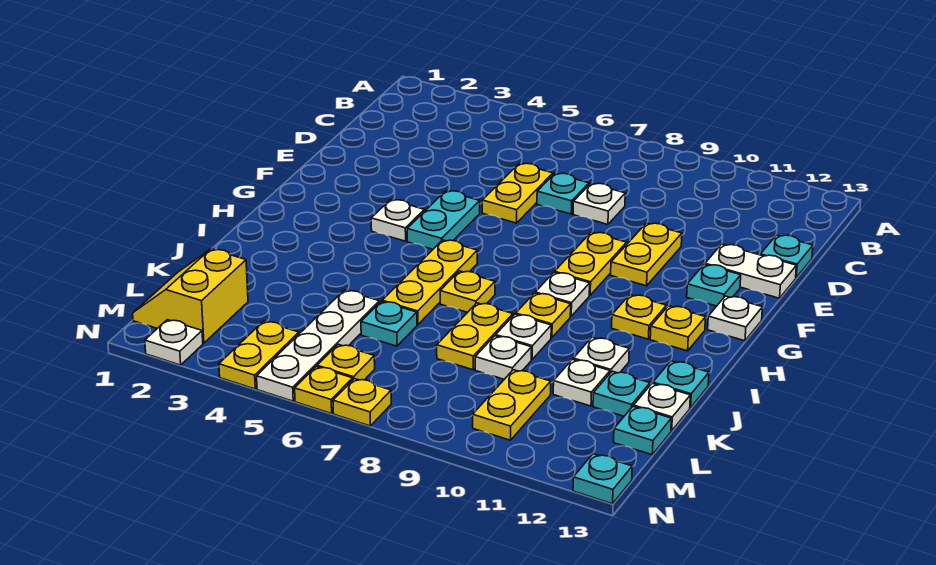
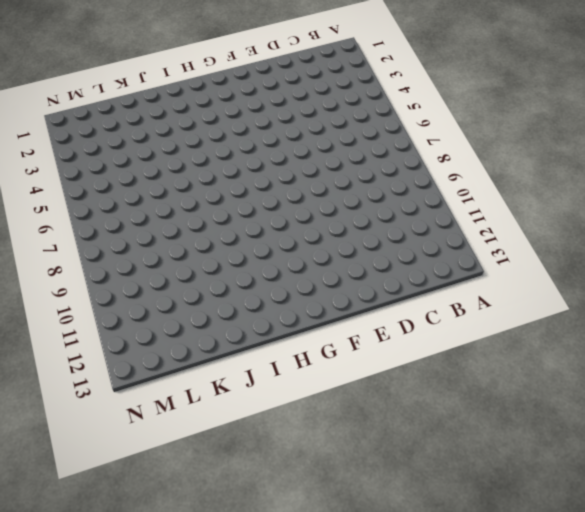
none -> yellow 1x2 plate [482,163,553,223]
none -> cyan 1x1 plate [537,173,589,214]
none -> white 1x1 plate [573,183,625,224]
none -> cyan 1x1 plate [761,235,813,277]

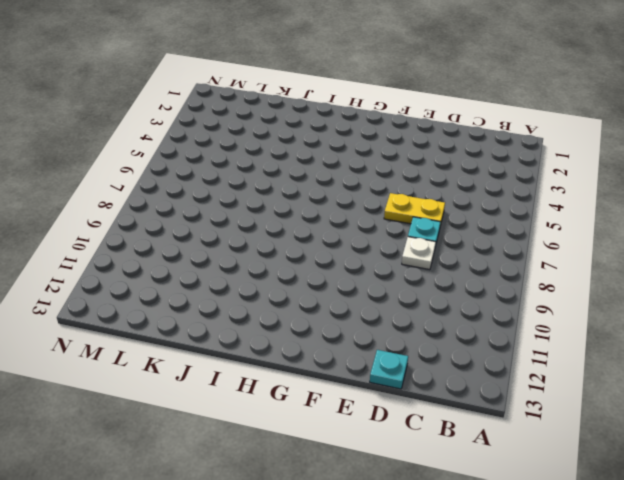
none -> yellow 1x2 plate [611,223,682,286]
none -> white 1x2 plate [705,244,796,298]
none -> cyan 1x2 plate [407,191,480,249]
none -> yellow 1x2 plate [555,232,627,295]

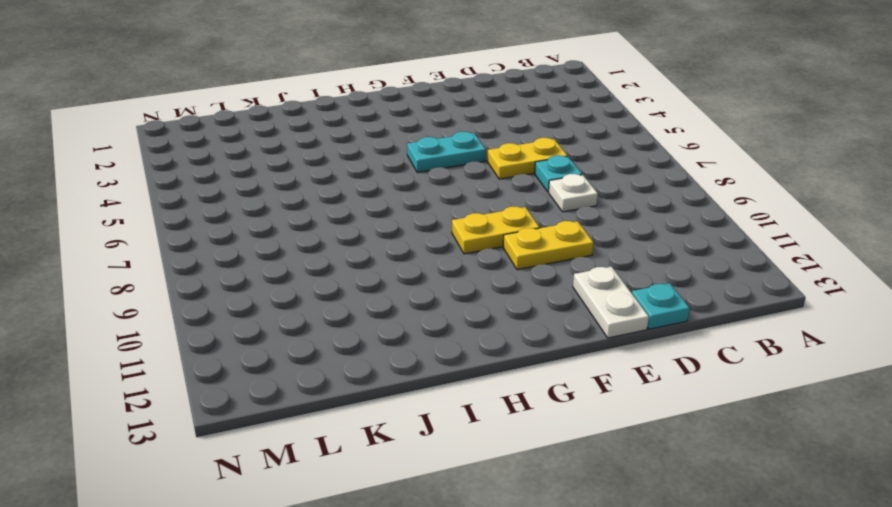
none -> cyan 1x1 plate [687,264,741,306]
none -> white 1x1 plate [371,200,424,241]
none -> white 1x1 plate [708,296,762,341]
none -> yellow 1x3 plate [382,240,477,325]

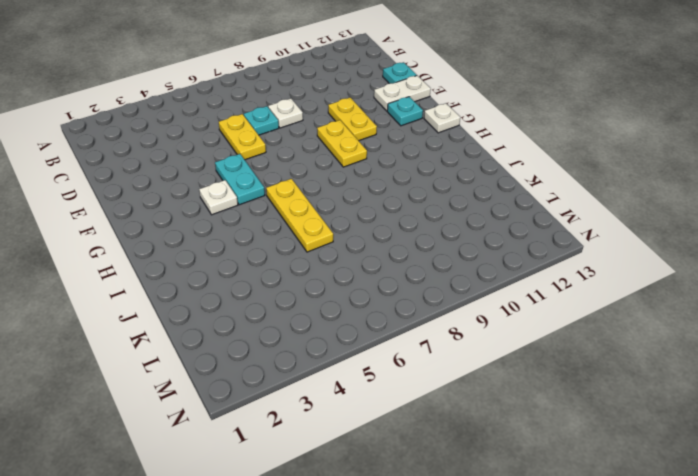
none -> white 1x1 plate [535,272,590,316]
none -> yellow 1x1 plate [612,295,666,339]
none -> yellow 1x1 plate [650,306,706,351]
none -> yellow 1x1 plate [440,271,495,312]

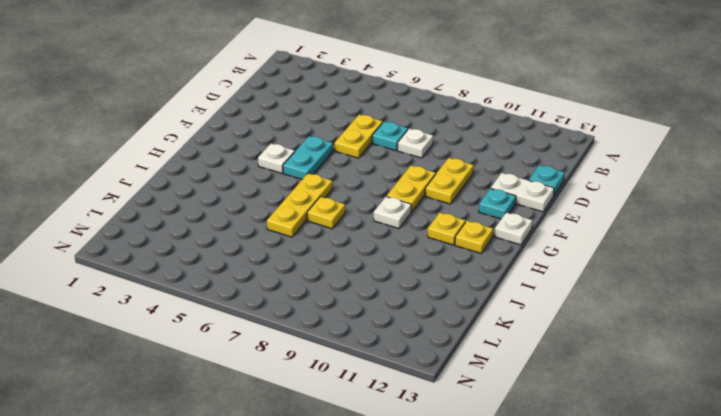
none -> yellow 1x1 plate [516,293,571,338]
none -> yellow 1x2 plate [437,303,513,370]
none -> white 1x1 plate [496,314,551,359]
none -> white 1x1 plate [573,337,629,373]

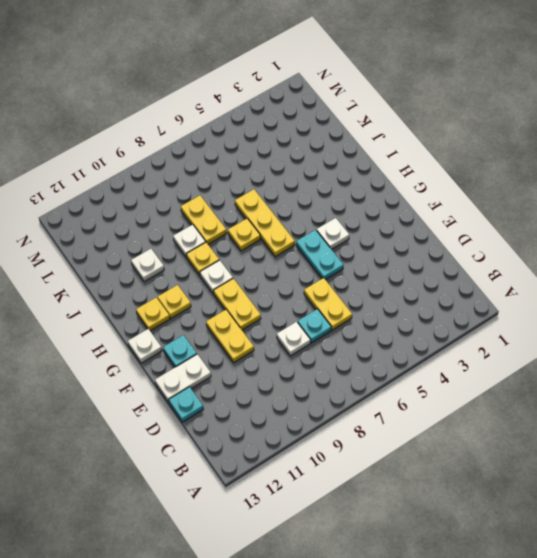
none -> cyan 1x1 plate [653,361,709,408]
none -> white 1x4 plate [257,290,379,401]
none -> cyan 1x1 plate [361,301,417,346]
none -> white 1x1 plate [475,336,532,379]

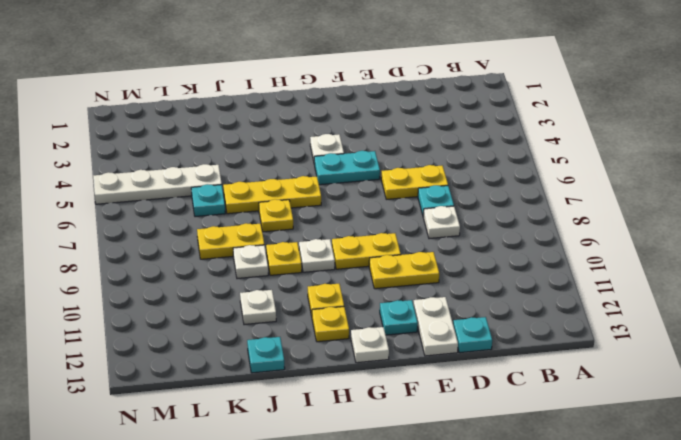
none -> white 1x1 plate [475,336,532,379]
none -> white 1x1 plate [553,359,610,406]
none -> cyan 1x1 plate [593,371,650,416]
none -> white 1x1 plate [634,383,690,431]

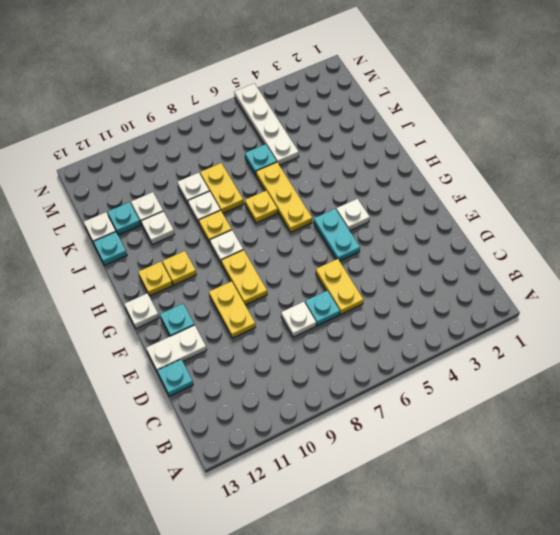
none -> yellow 2x2 slope [133,249,248,343]
none -> yellow 1x2 plate [473,370,551,440]
none -> cyan 1x1 plate [614,406,671,455]
none -> yellow 1x2 plate [219,321,299,389]

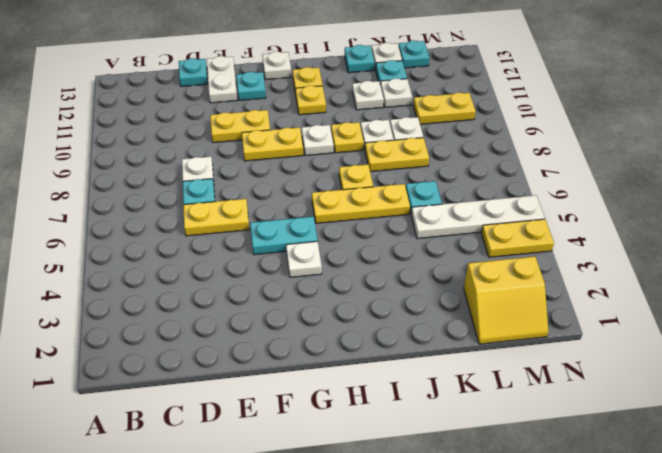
none -> yellow 1x1 plate [317,344,375,380]
none -> white 1x1 plate [145,320,203,365]
none -> yellow 1x1 plate [295,367,353,414]
none -> yellow 1x1 plate [333,379,391,426]

